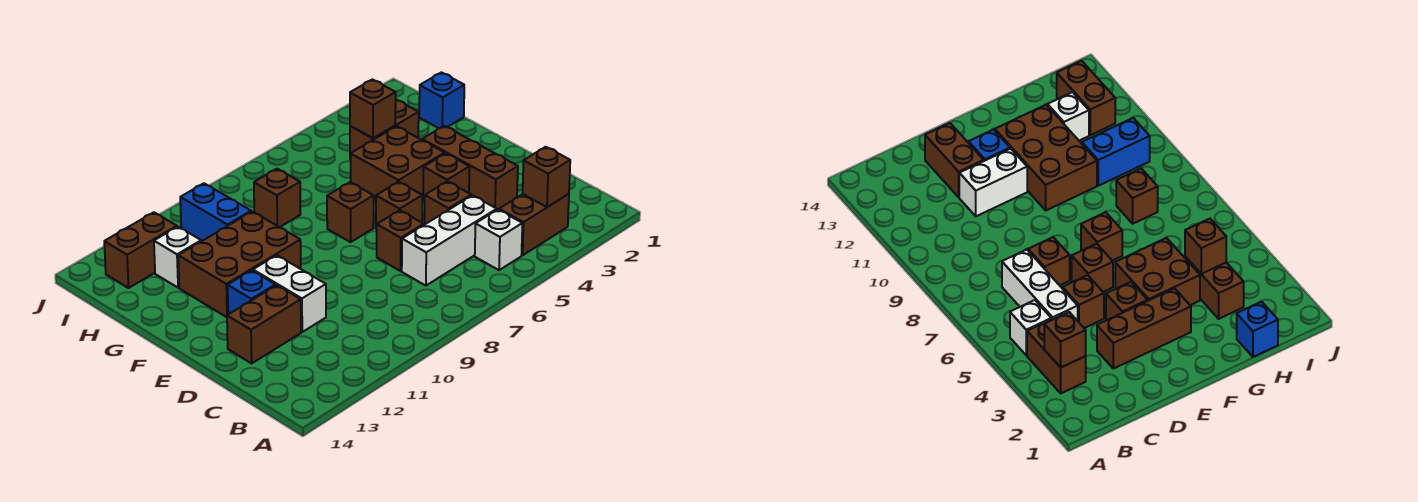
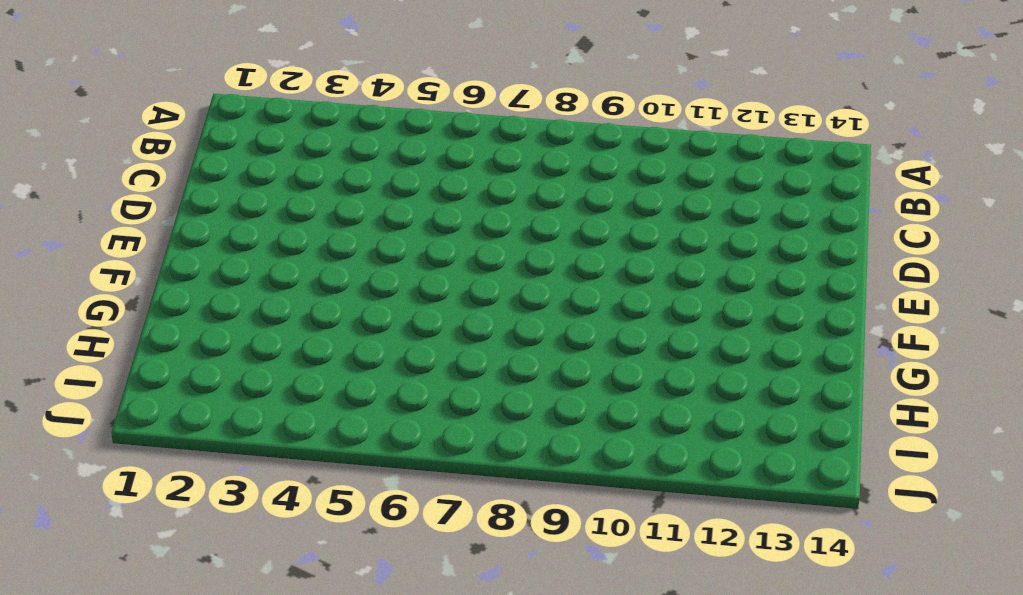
none -> brown 1x2 brick [499,194,569,255]
none -> white 1x1 brick [475,210,522,270]
none -> white 1x3 brick [402,195,497,286]

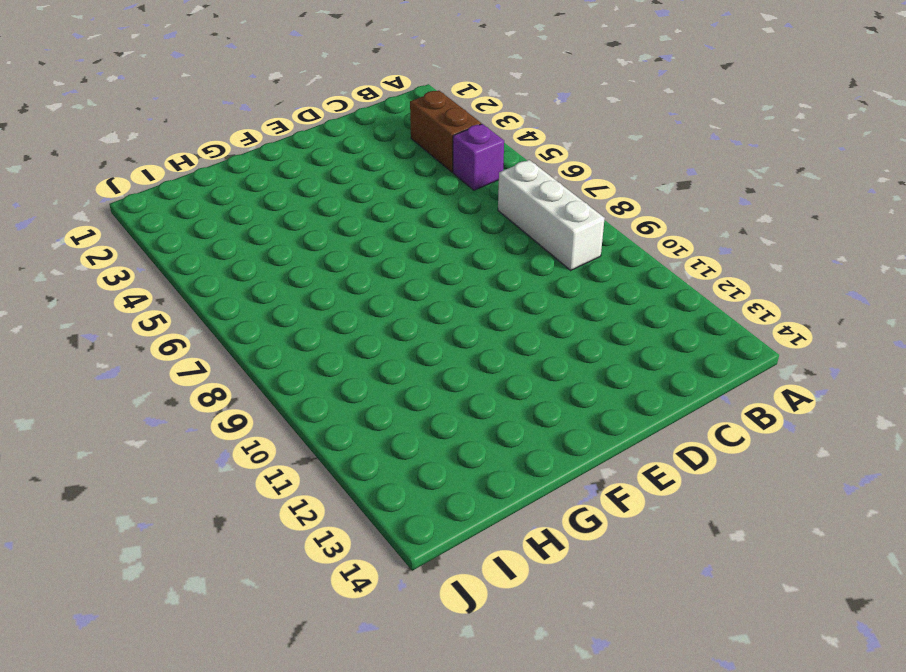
purple 1x1 brick [453,124,504,190] -> white 1x1 brick [475,210,522,270]
white 1x3 brick [498,160,605,270] -> white 1x3 brick moved to [402,195,497,286]
none -> brown 1x3 brick [422,126,518,210]
none -> brown 1x1 brick [424,181,471,225]
none -> brown 1x1 brick [377,210,424,271]

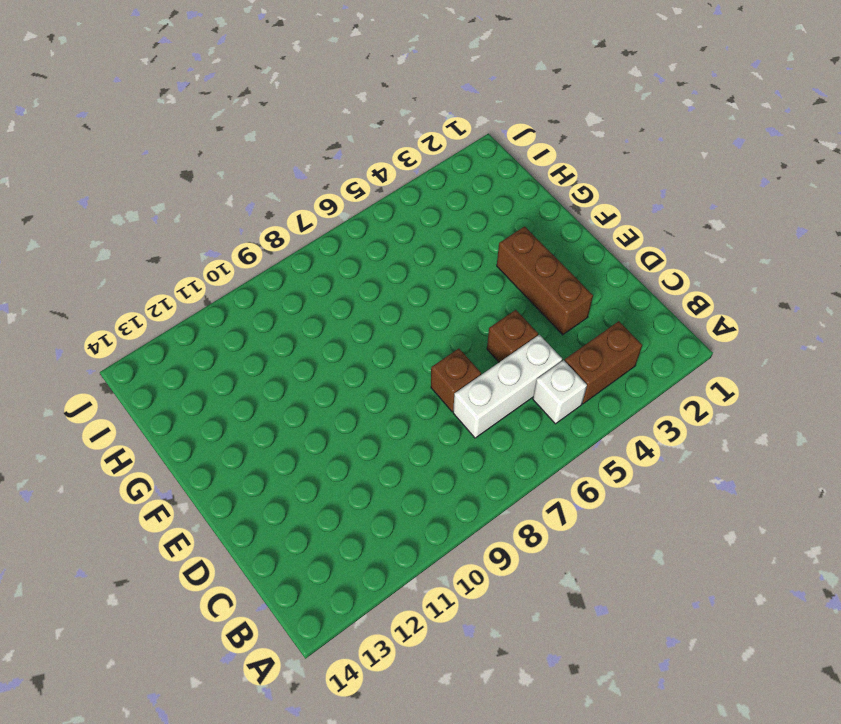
none -> white 1x2 brick [253,255,326,332]
none -> brown 1x2 brick [227,285,301,363]
none -> brown 1x1 brick [423,153,470,200]

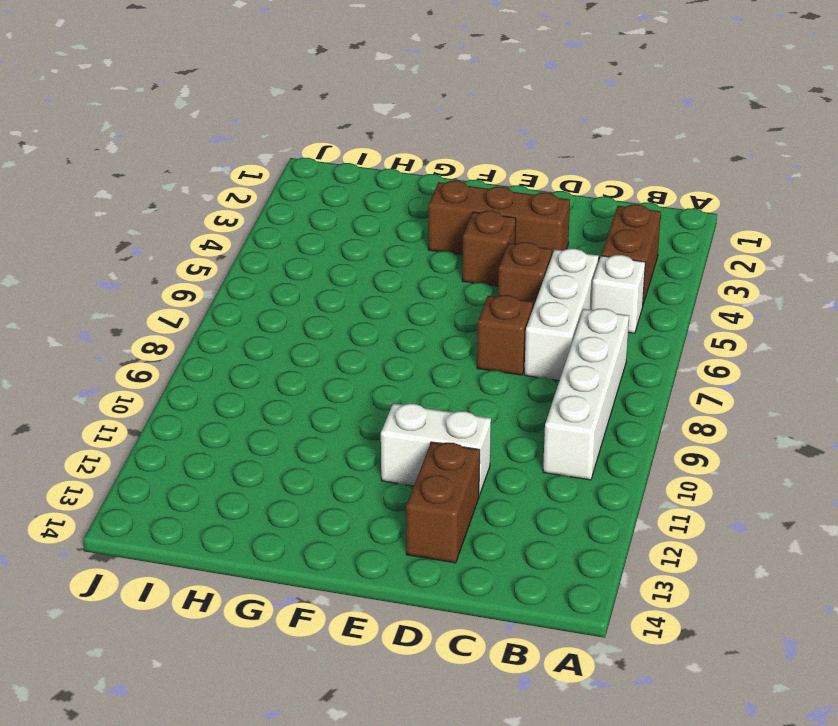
white 1x4 brick [543,309,629,480] -> none
none -> brown 1x1 brick [376,182,422,229]
none -> blue 1x1 brick [228,270,276,314]
none -> brown 2x2 brick [351,126,445,200]

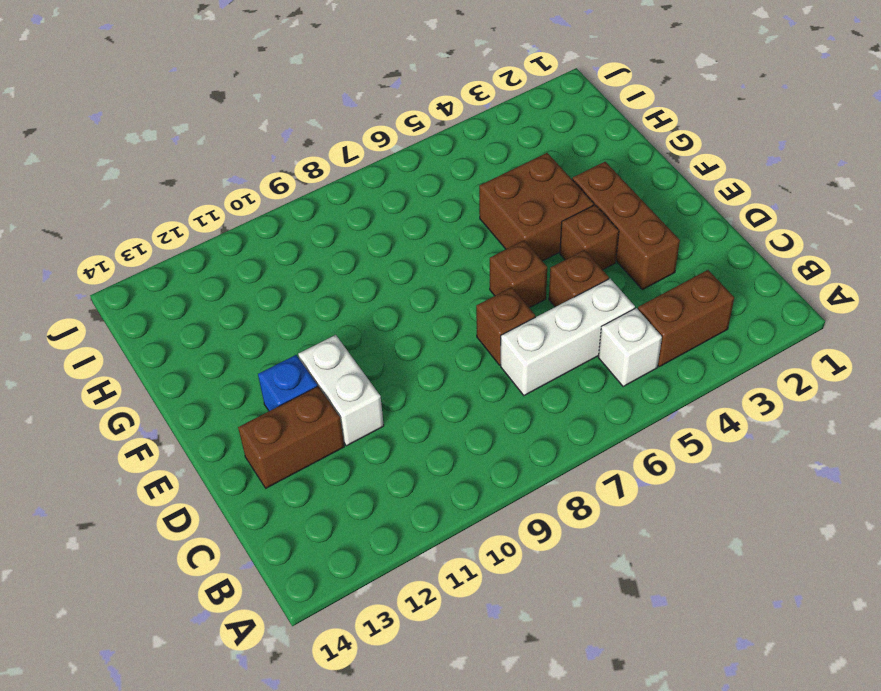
none -> brown 1x1 brick [327,182,374,242]
none -> brown 2x3 brick [178,211,301,317]
none -> blue 1x1 brick [419,72,464,128]

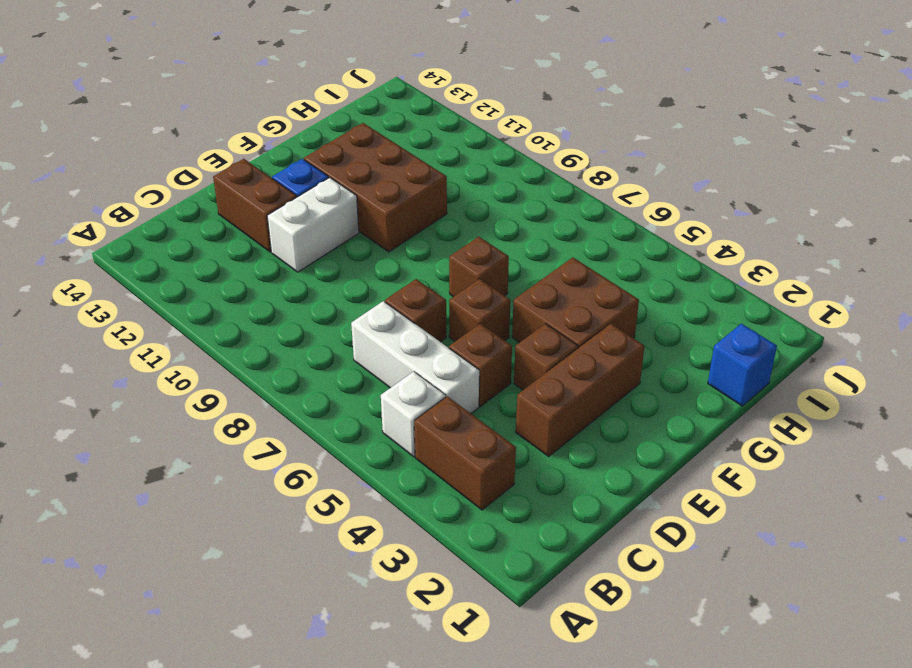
none -> brown 1x2 brick [350,100,419,159]
none -> brown 1x1 brick [254,169,300,227]
none -> blue 1x2 brick [180,183,251,241]

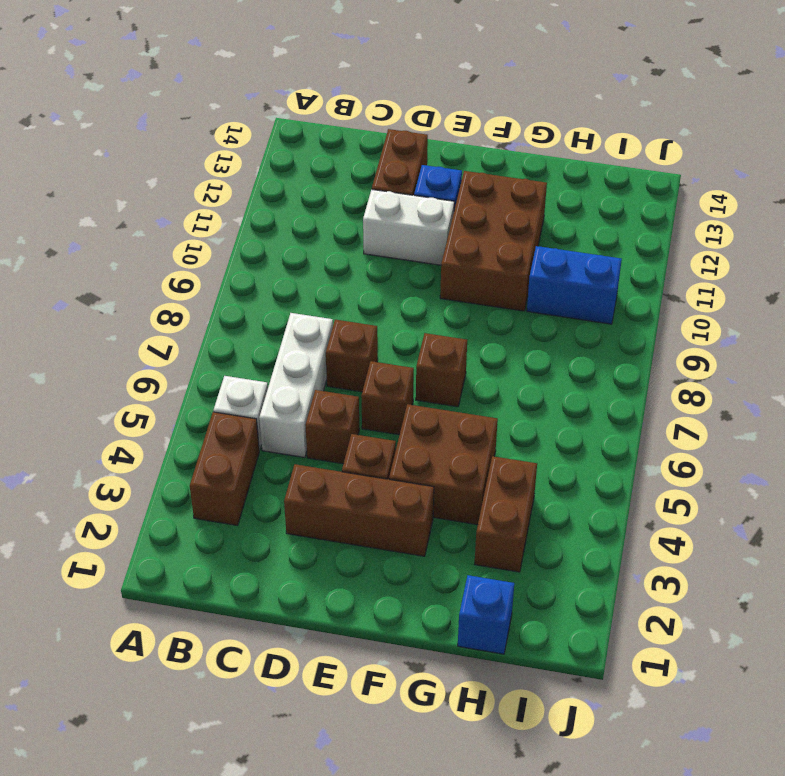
none -> brown 1x1 brick [254,169,300,227]
none -> white 1x1 brick [154,227,201,288]
none -> brown 1x2 brick [104,212,177,288]

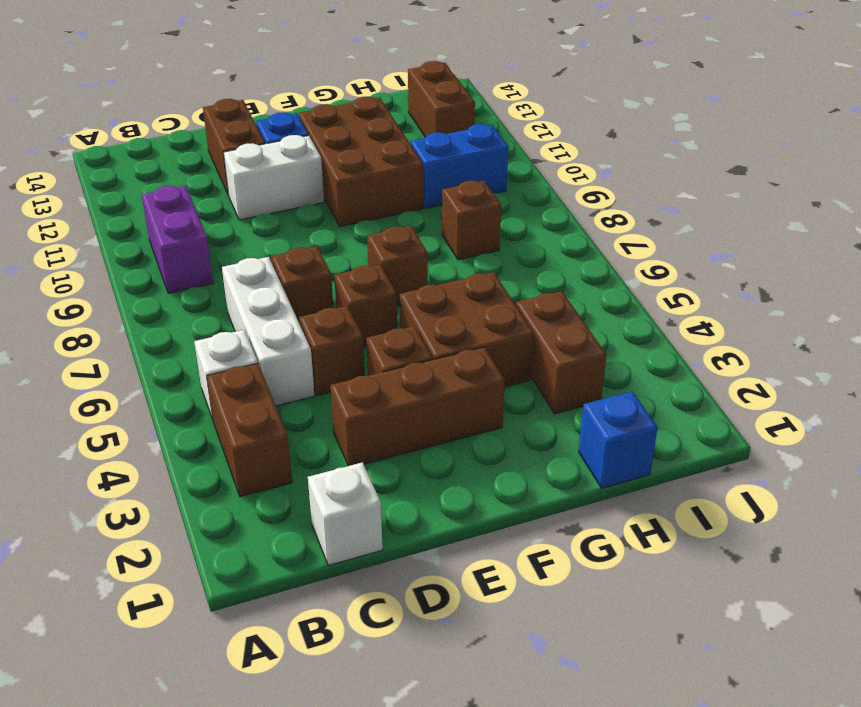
purple 1x2 brick [142,186,213,293] -> none
white 1x1 brick [308,462,383,565] -> white 1x1 brick moved to [154,227,201,288]
none -> brown 1x1 brick [523,147,570,207]
none -> brown 1x1 brick [350,79,396,138]

